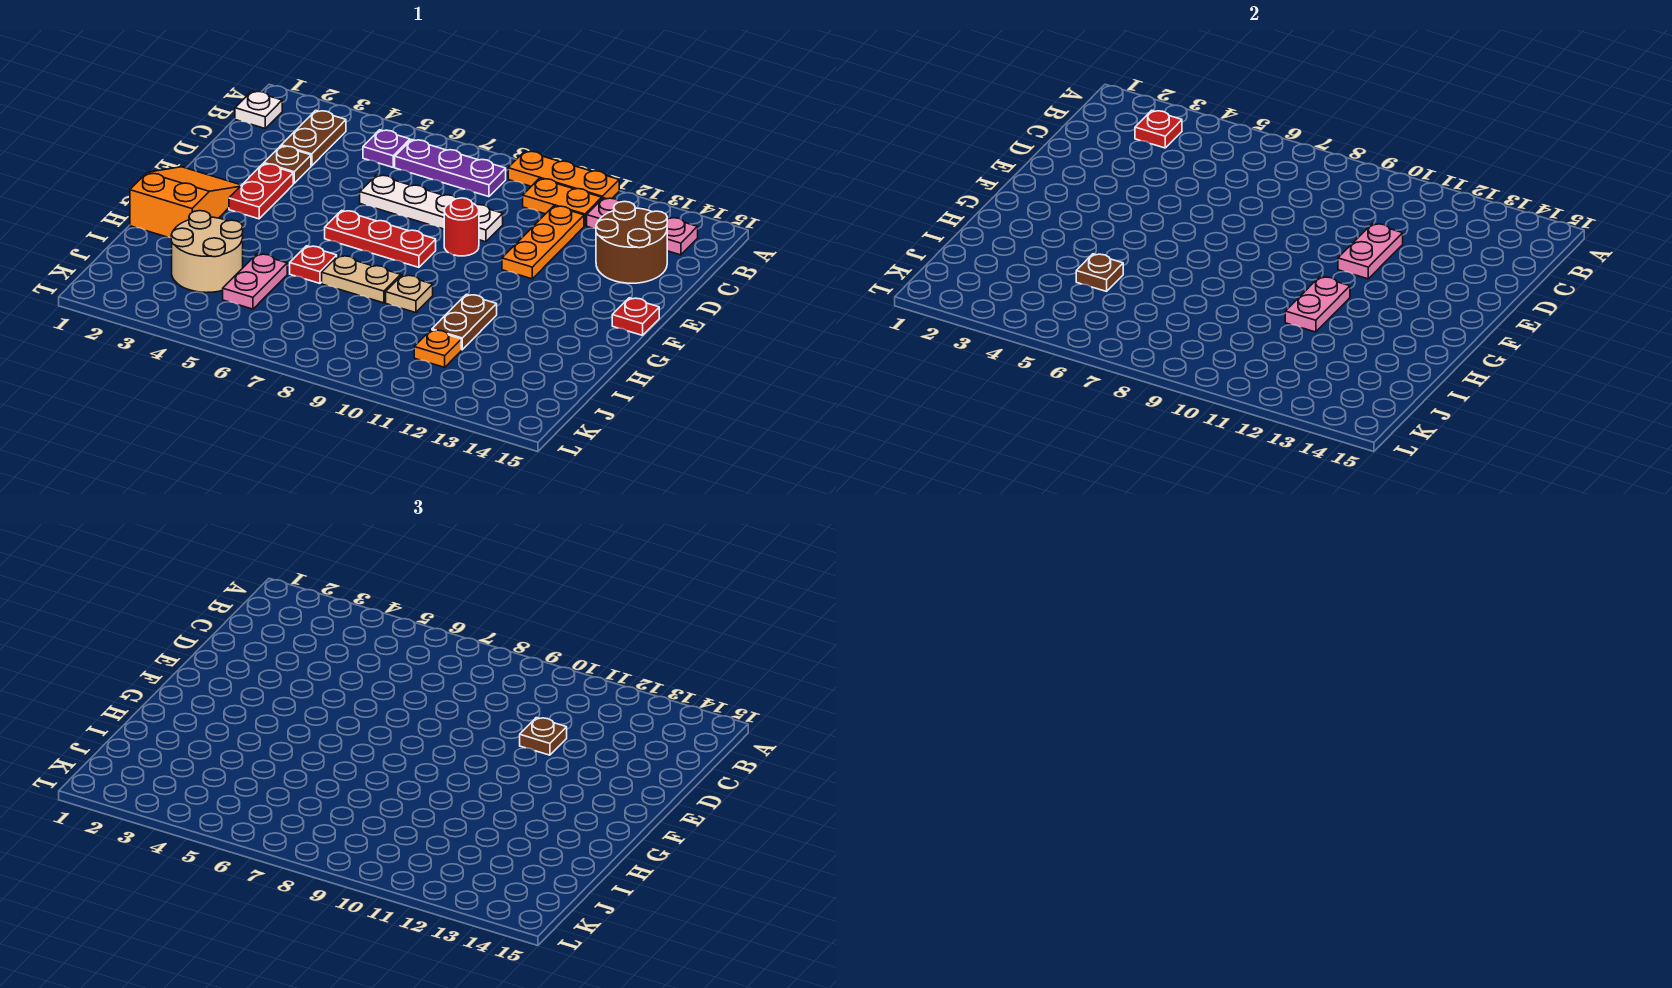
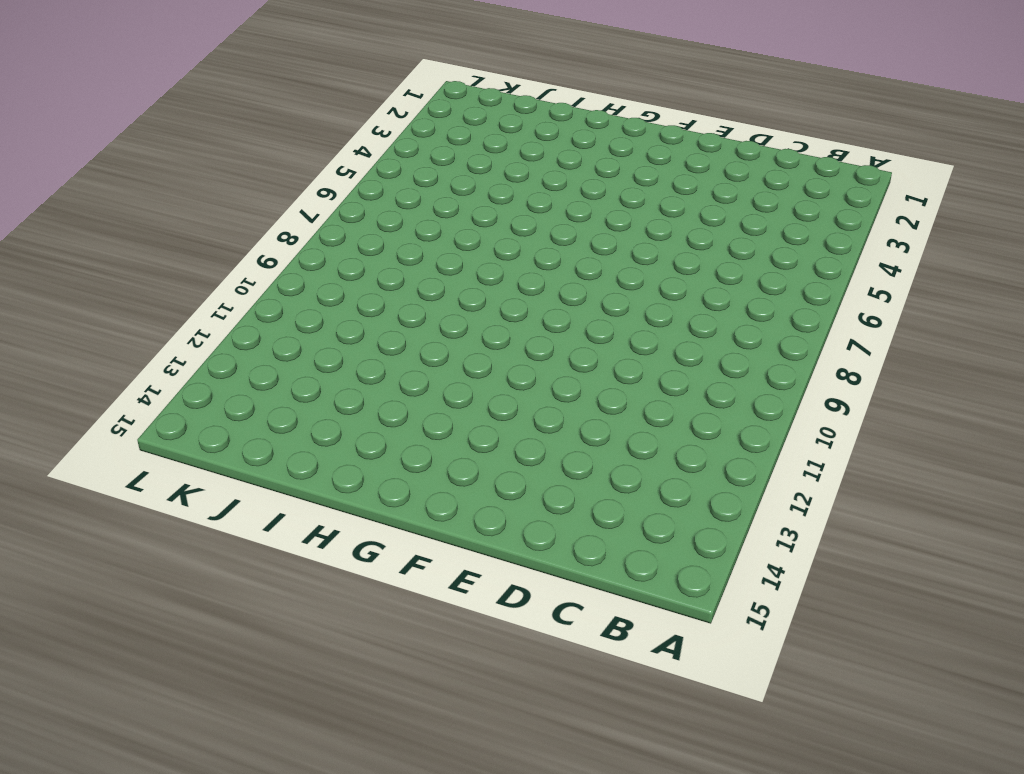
none -> orange 1x3 plate [508,151,619,199]
none -> white 1x1 plate [235,91,282,128]
none -> brown 1x2 plate [281,110,346,166]

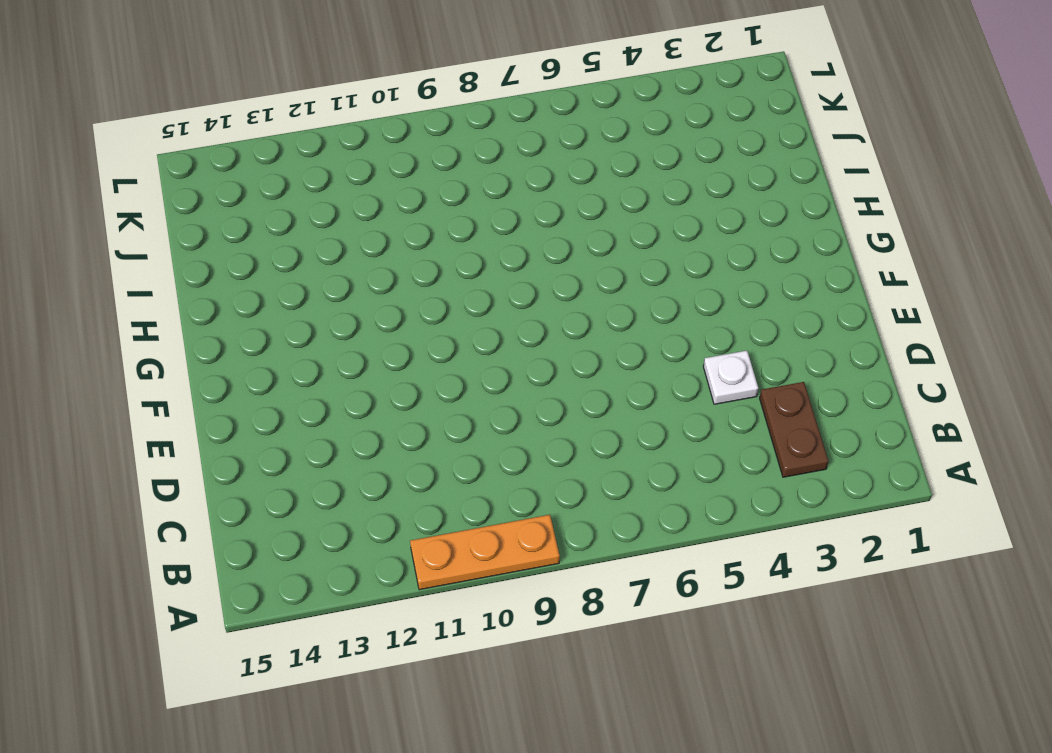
white 1x1 plate [703,351,758,404] -> white 1x1 plate moved to [235,91,282,128]
none -> purple 1x1 plate [363,130,410,167]
none -> purple 1x3 plate [395,140,506,197]
none -> orange 1x2 plate [523,178,602,226]

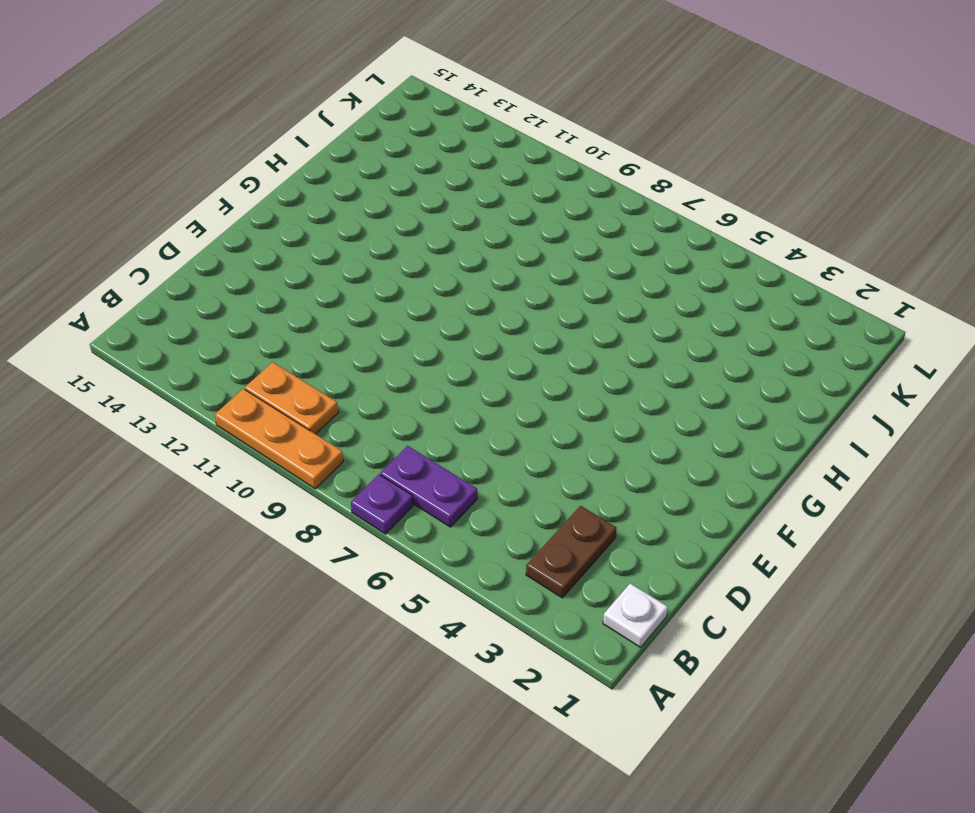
purple 1x1 plate [351,474,413,534] -> purple 1x1 plate moved to [363,130,410,167]
purple 1x2 plate [380,446,477,527] -> purple 1x3 plate [395,140,506,197]
none -> pink 1x3 plate [587,198,698,255]
none -> orange 1x3 plate [502,206,584,279]
none -> brown 2x2 round brick [596,201,667,283]

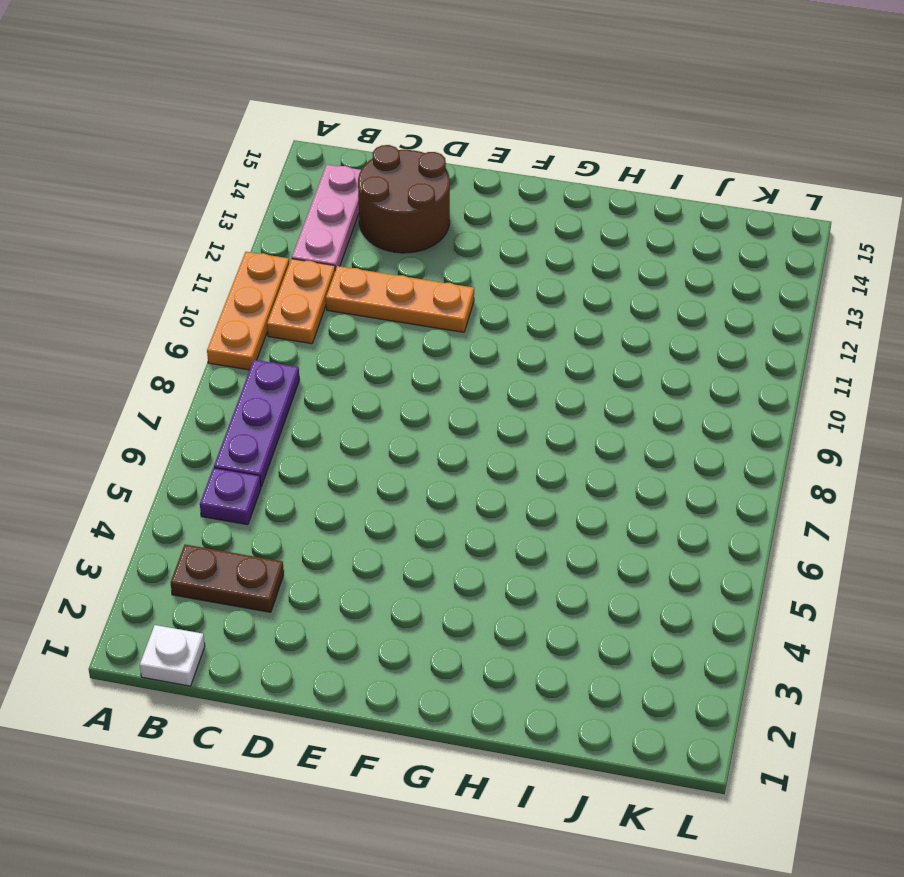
none -> brown 1x1 plate [264,146,311,183]
none -> white 1x4 plate [360,175,503,242]
none -> red 1x2 plate [229,164,293,219]

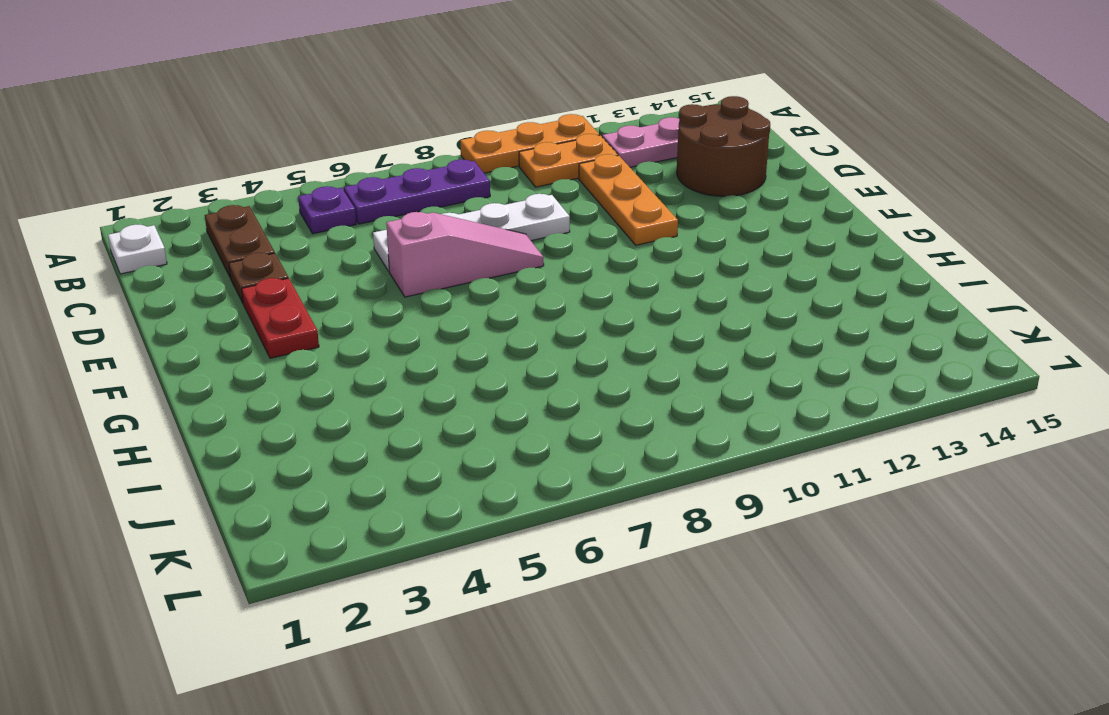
pink 1x3 slope [386,212,544,297] -> none
none -> red 1x1 round brick [444,198,479,256]
none -> orange 2x3 slope [130,167,241,238]
none -> red 1x3 plate [325,210,436,267]

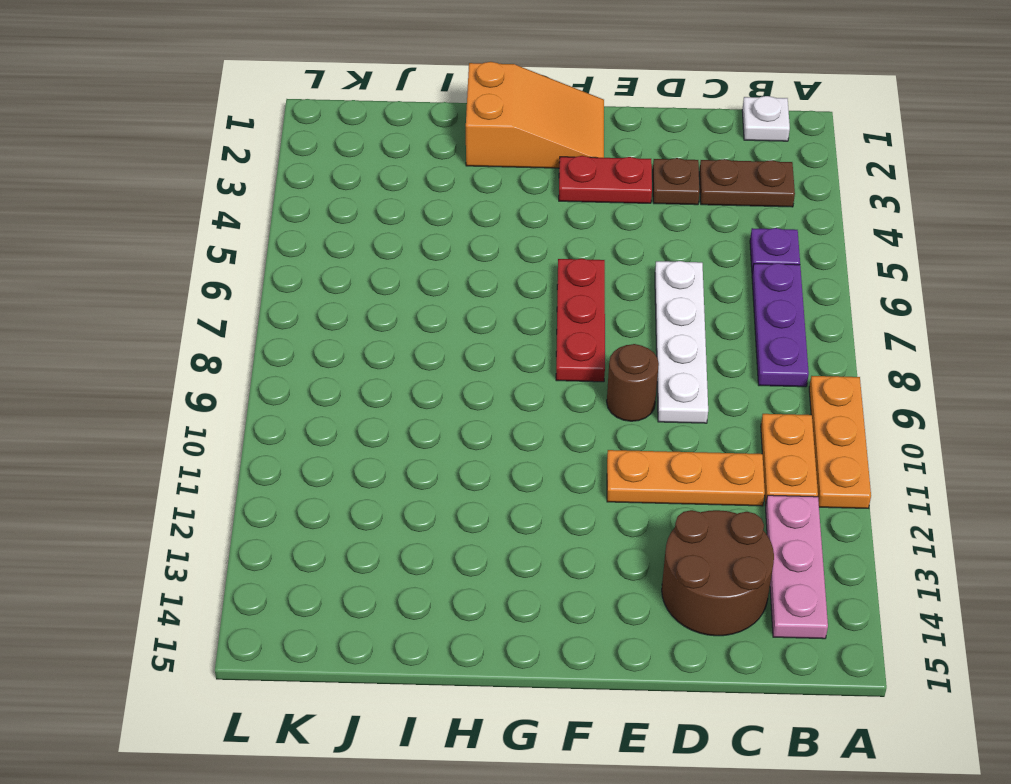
brown 1x1 round brick [607,344,659,421] -> red 1x1 round brick [444,198,479,256]
none -> red 1x1 plate [612,298,659,335]
none -> red 1x1 plate [290,246,337,283]
none -> tan 1x2 plate [322,256,401,303]

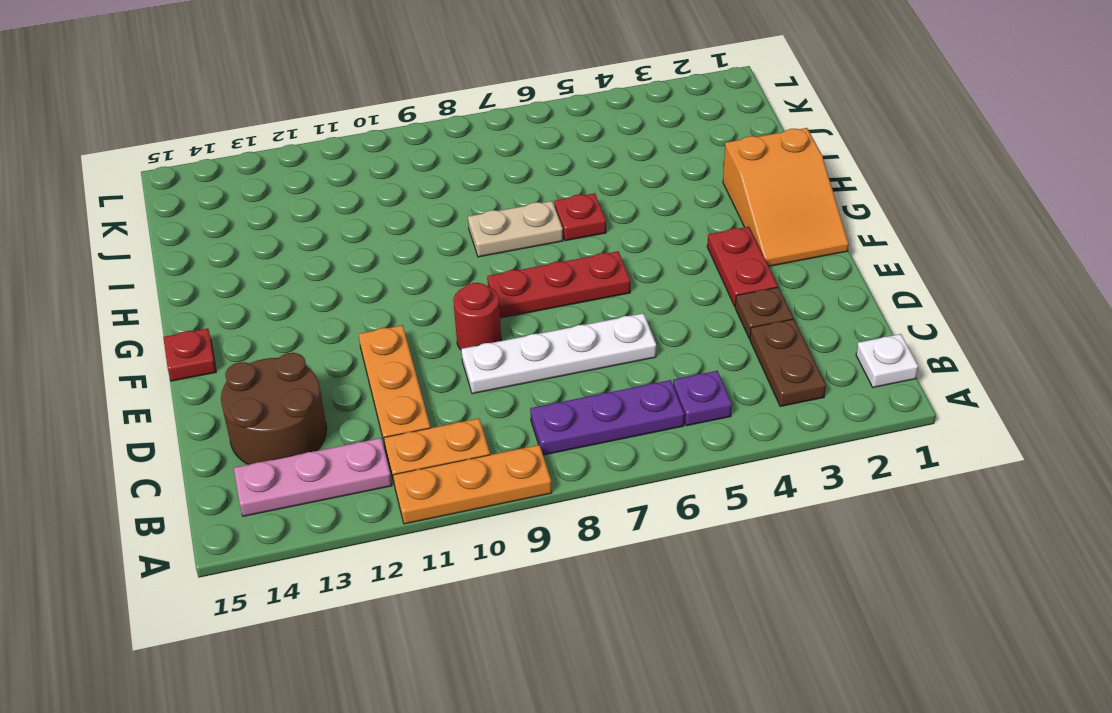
none -> tan 1x1 plate [386,275,433,313]
none -> brown 1x2 plate [432,294,497,350]
none -> tan 2x2 round brick [171,211,243,293]

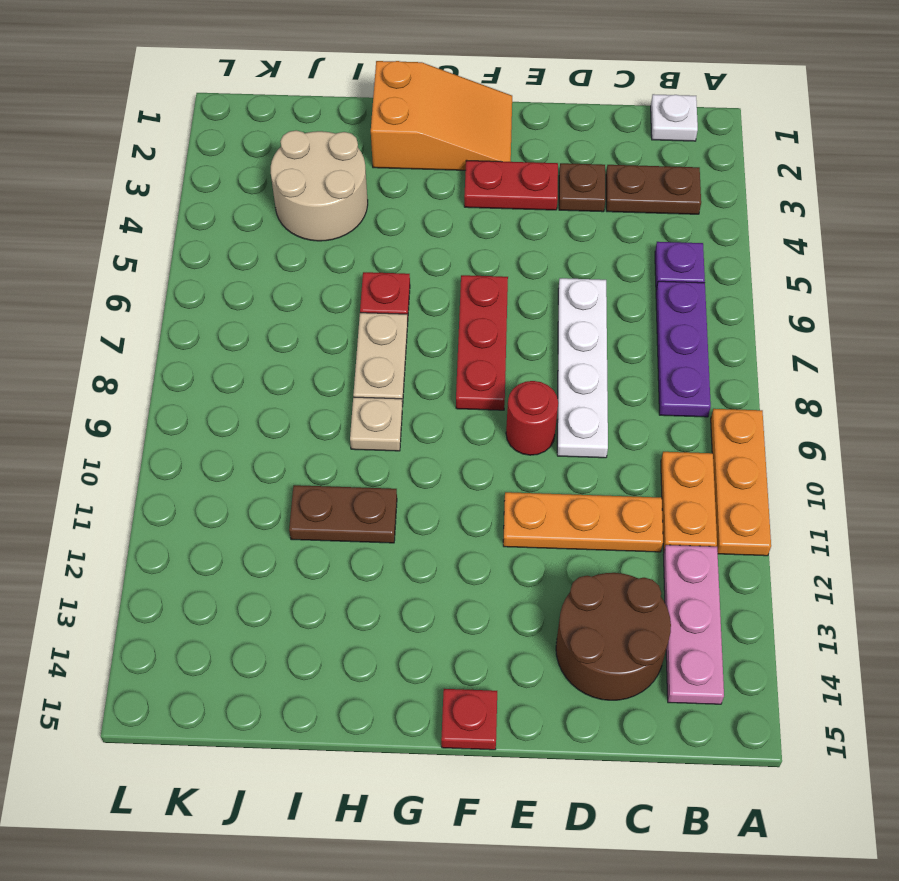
none -> pink 1x2 plate [223,254,287,309]
none -> orange 1x1 plate [414,330,461,367]
none -> red 1x1 plate [1135,110,1182,148]

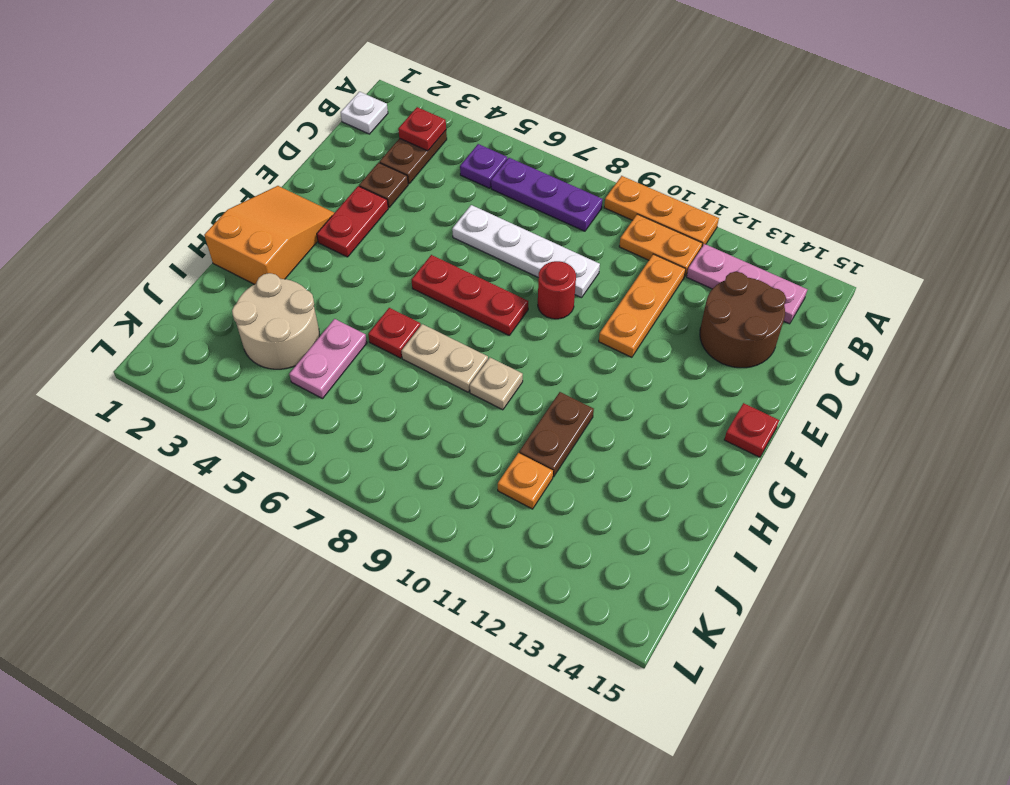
none -> pink 1x2 plate [1338,224,1403,279]
none -> pink 1x2 plate [1285,277,1350,332]
none -> brown 1x1 plate [1076,254,1123,291]

